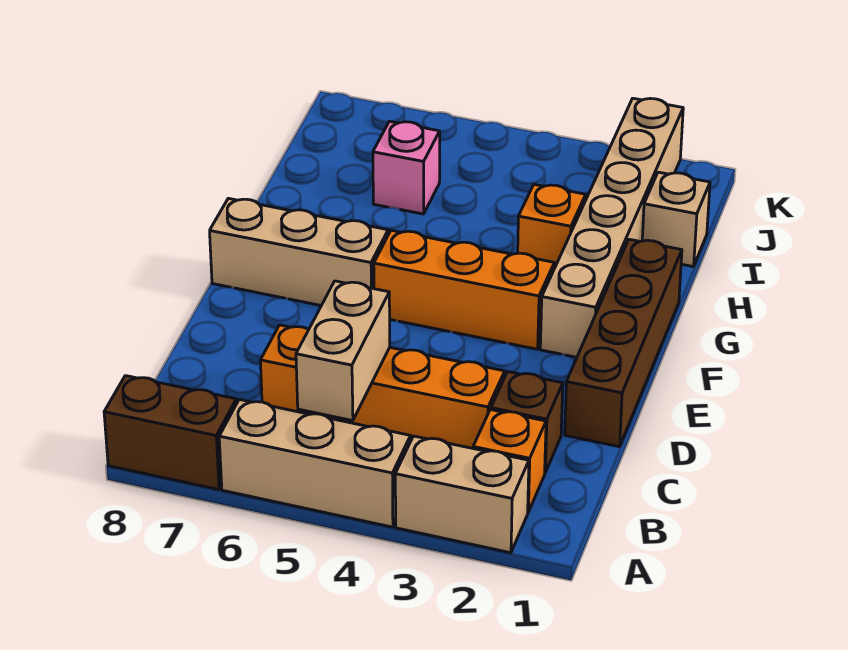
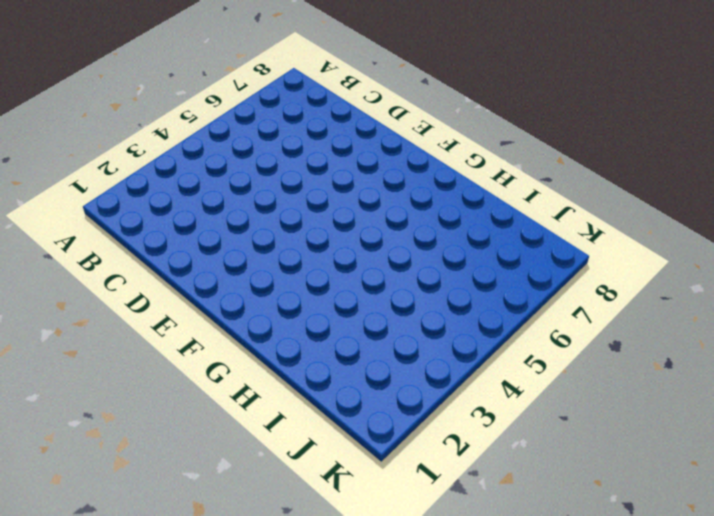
none -> tan 1x2 brick [395,436,529,553]
none -> tan 1x3 brick [219,400,411,527]
none -> brown 1x2 brick [104,376,237,490]

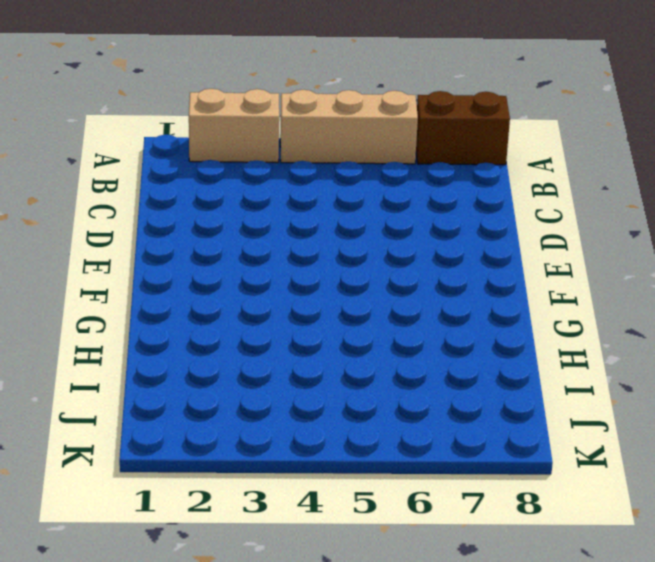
none -> orange 1x1 brick [473,410,546,512]
none -> brown 1x1 brick [491,372,563,473]
none -> orange 1x4 brick [260,325,505,448]

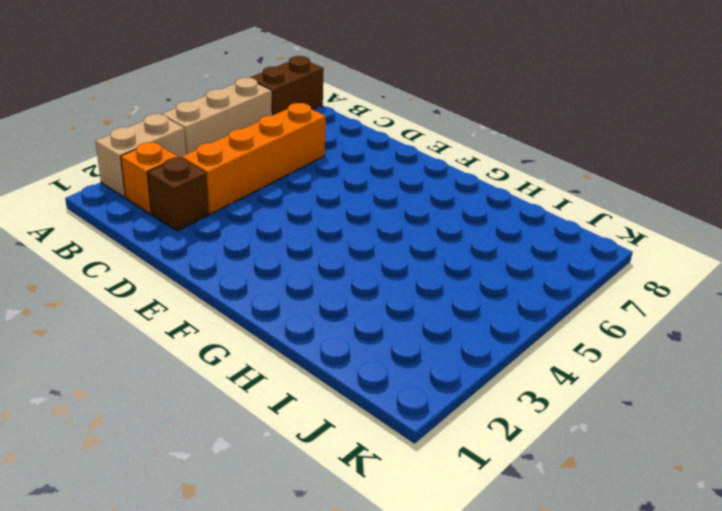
none -> brown 1x4 brick [565,239,682,447]
none -> tan 1x6 brick [540,98,683,357]
none -> orange 1x3 brick [374,230,554,349]

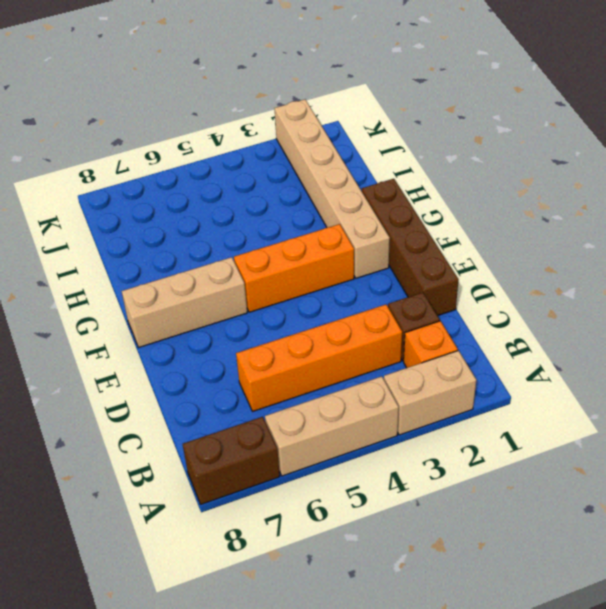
none -> orange 1x1 brick [518,184,586,268]
none -> tan 1x1 brick [642,172,710,267]
none -> pink 1x1 brick [373,121,440,214]

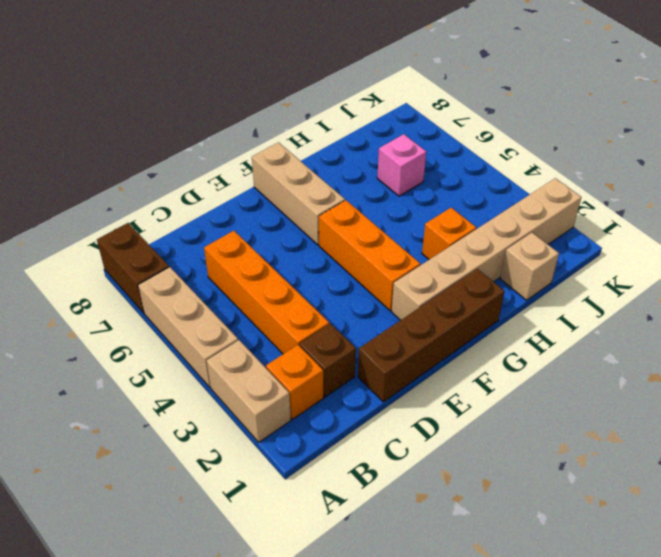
none -> tan 1x2 brick [296,281,390,421]

